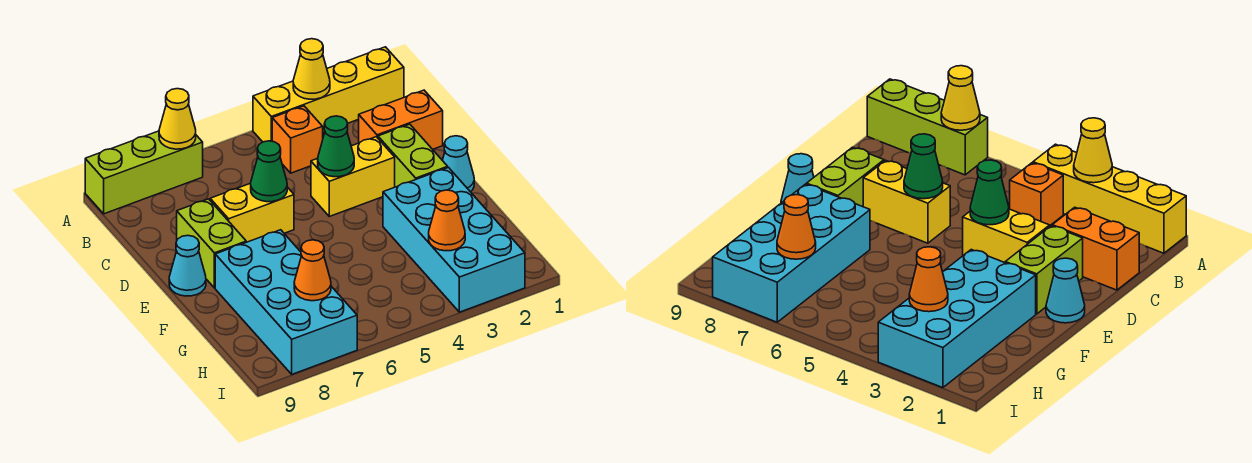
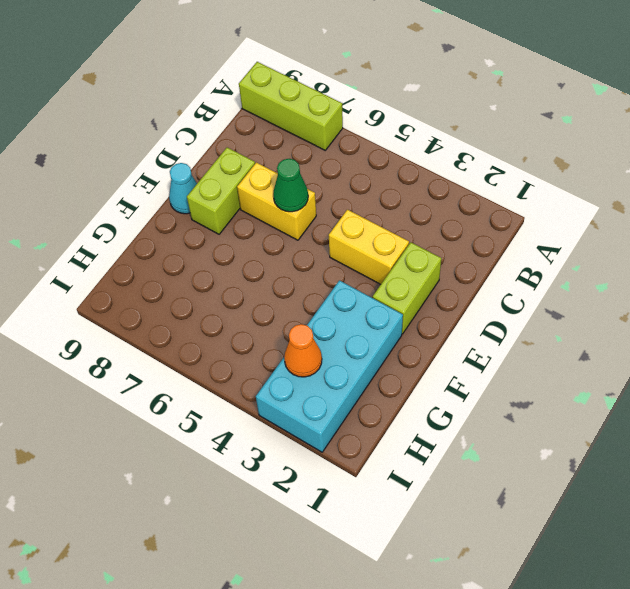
none -> yellow 1x4 brick [253,47,404,142]
none -> orange 1x1 brick [272,106,323,173]
none -> orange 1x2 brick [359,90,443,149]

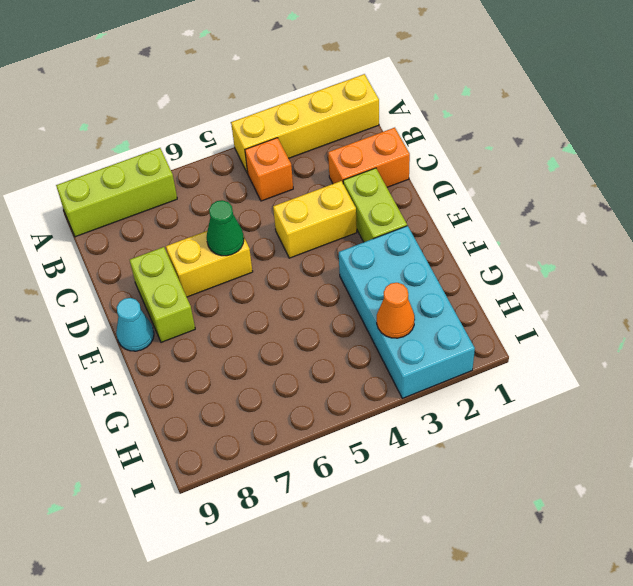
none -> cyan 1x1 cone [442,136,474,192]
none -> cyan 2x4 brick [215,230,357,374]
none -> yellow 1x1 cone [293,39,330,99]

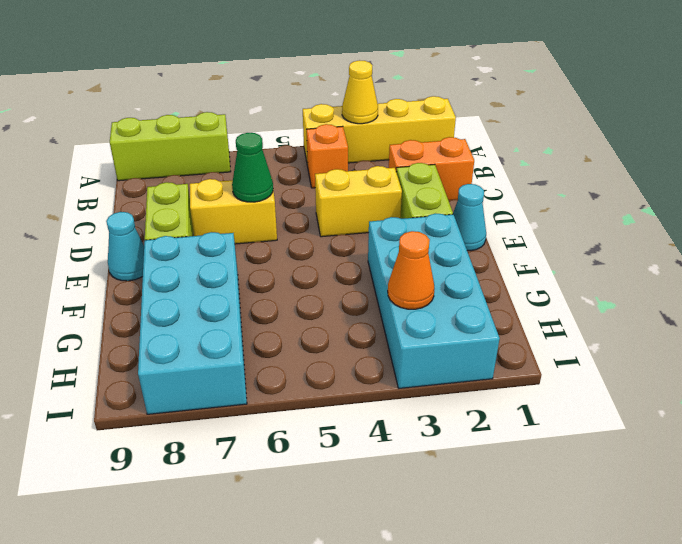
none -> yellow 1x1 cone [159,89,196,149]
none -> green 1x1 cone [318,116,354,177]
none -> orange 1x1 cone [294,240,331,301]

